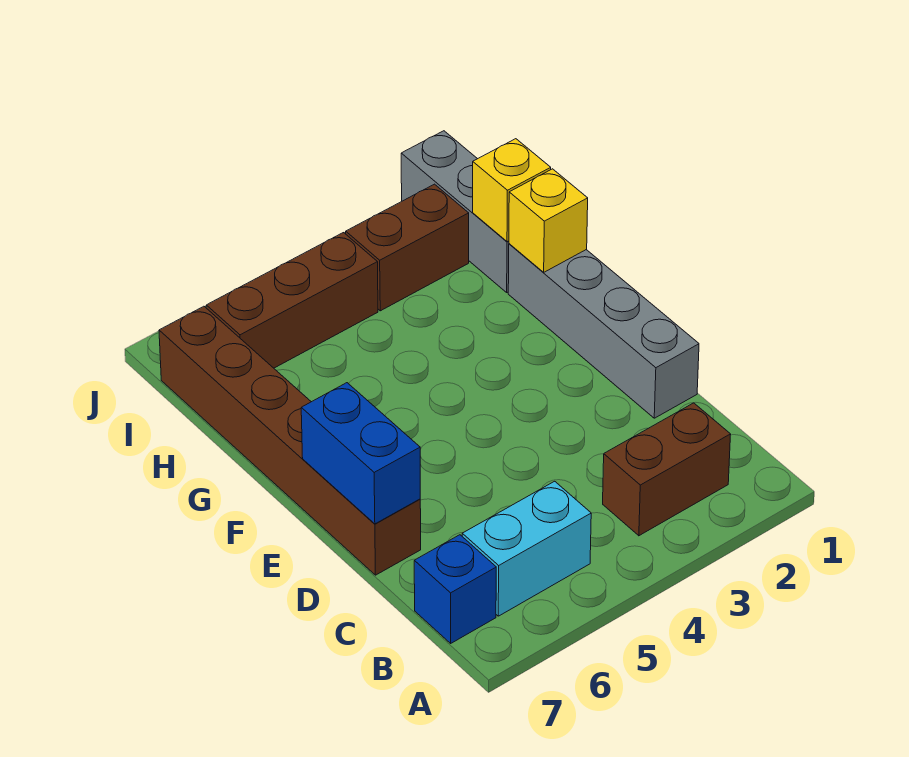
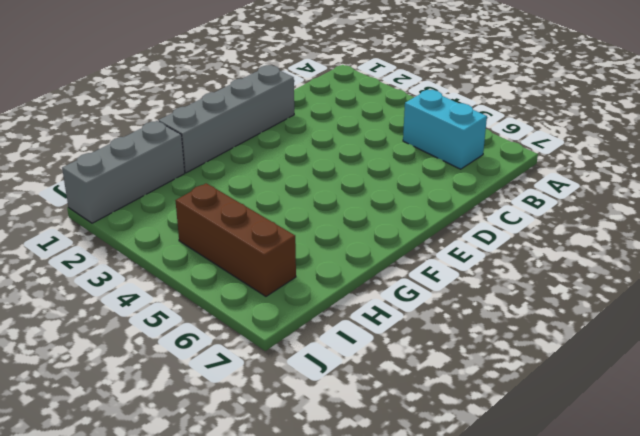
none -> brown 1x2 brick [603,403,731,536]
none -> blue 1x1 brick [414,535,496,643]

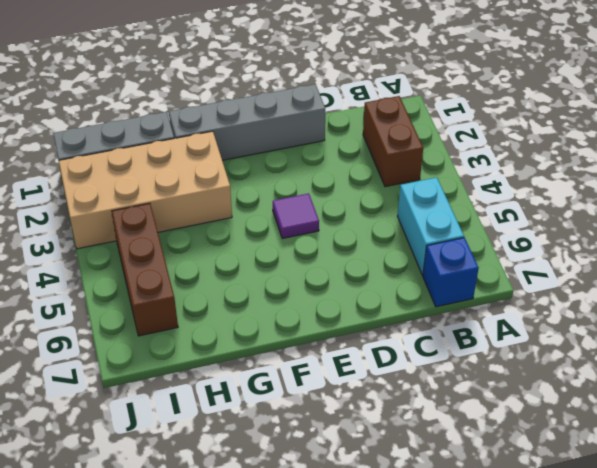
purple 1x1 tile [273,193,319,238] -> none
tan 2x4 brick [59,131,232,249] -> brown 1x2 brick [346,184,469,311]
none -> brown 1x6 brick [159,306,421,575]
none -> blue 1x2 brick [301,383,420,524]

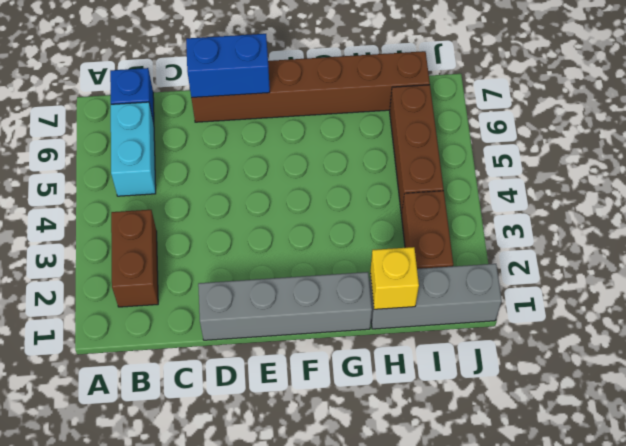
none -> yellow 1x1 brick [509,169,588,273]

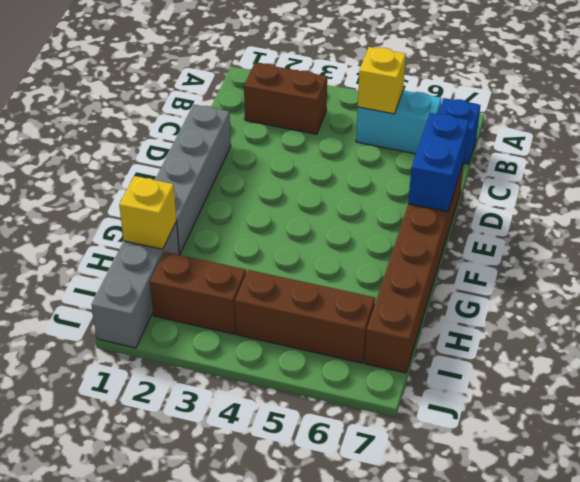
yellow 1x1 brick [358,47,406,114] -> yellow 1x1 brick moved to [509,169,588,273]

